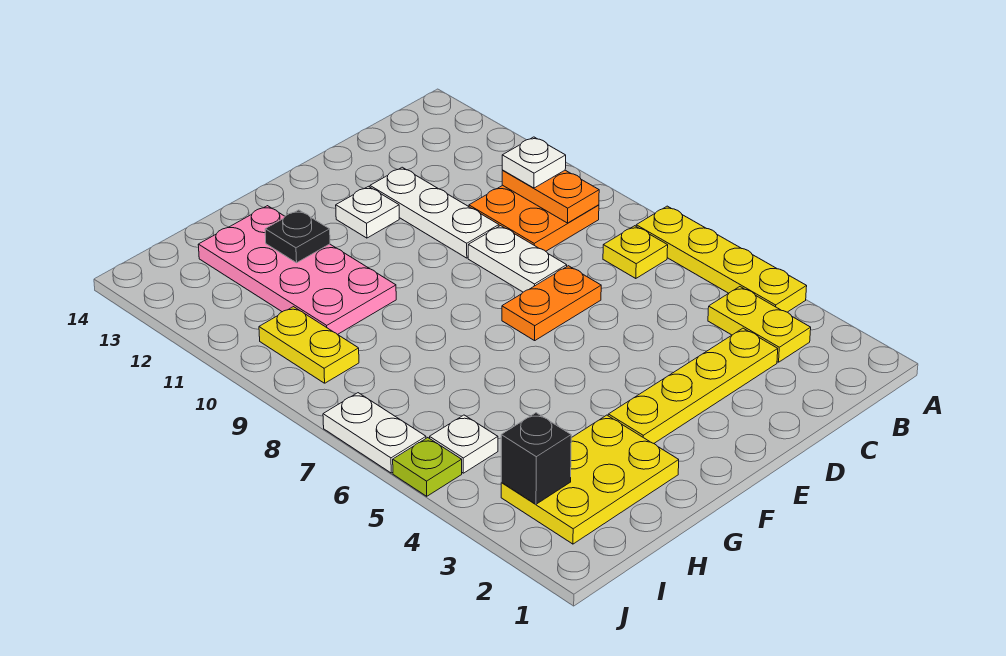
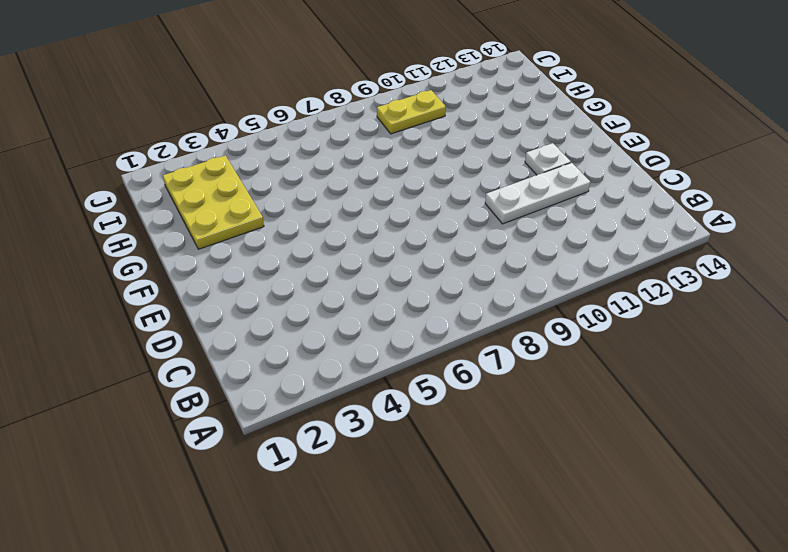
none -> yellow 1x4 plate [636,206,807,312]
none -> yellow 1x2 plate [708,287,811,362]
none -> yellow 1x1 plate [603,226,668,279]

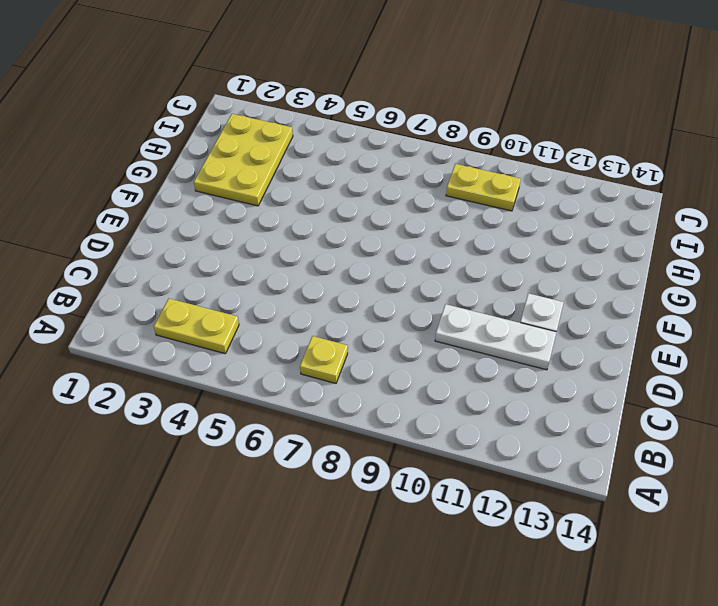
none -> yellow 1x4 plate [636,206,807,312]
none -> orange 2x2 plate [469,185,599,251]
none -> yellow 1x4 plate [608,328,778,443]

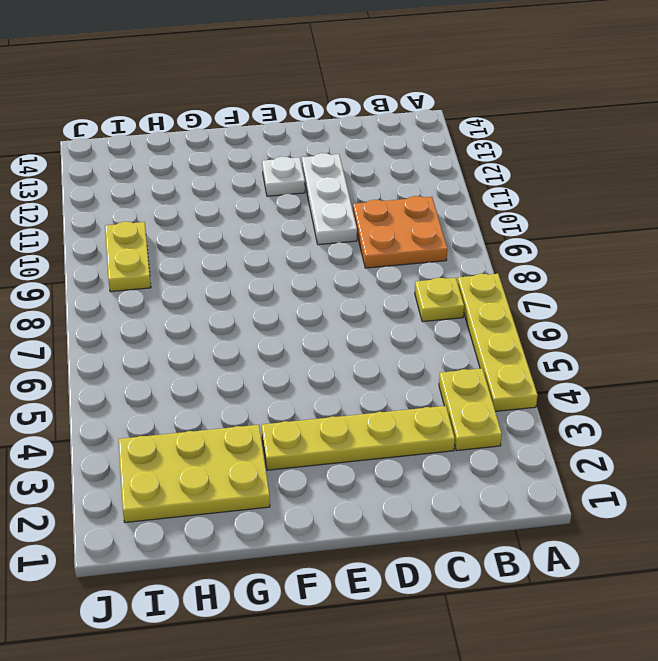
none -> orange 1x2 plate [502,266,601,341]
none -> white 1x2 plate [468,226,567,292]
none -> pink 2x4 plate [198,206,396,335]

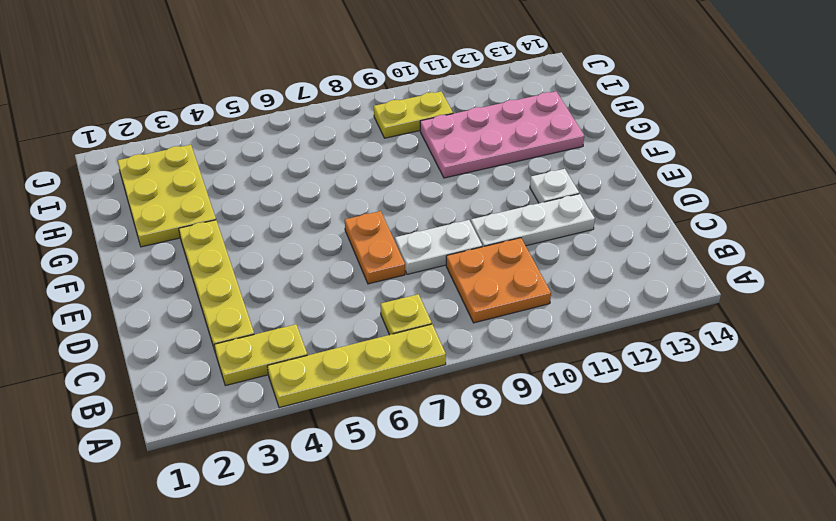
none -> white 1x1 plate [430,415,498,473]
none -> lime 1x1 plate [393,438,462,496]
none -> white 1x2 plate [323,393,426,473]

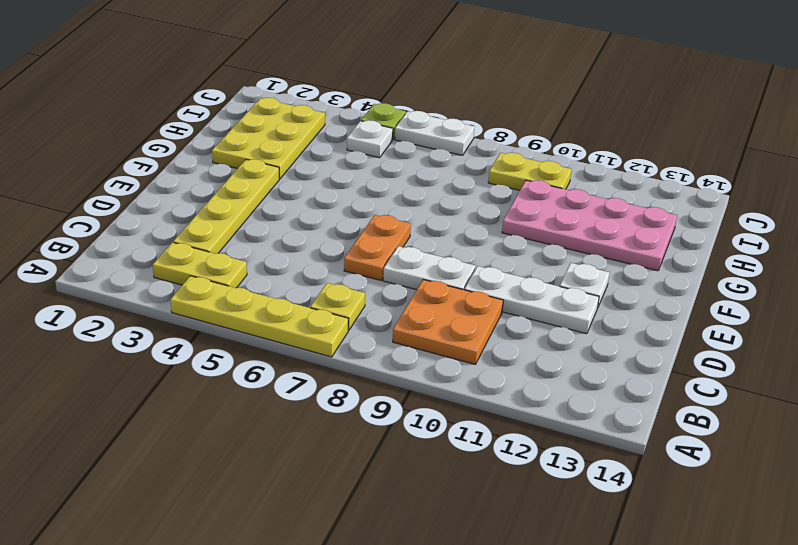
none -> orange 1x2 plate [502,170,599,223]
none -> black 1x1 plate [265,210,330,263]
none -> black 1x1 brick [501,413,571,504]

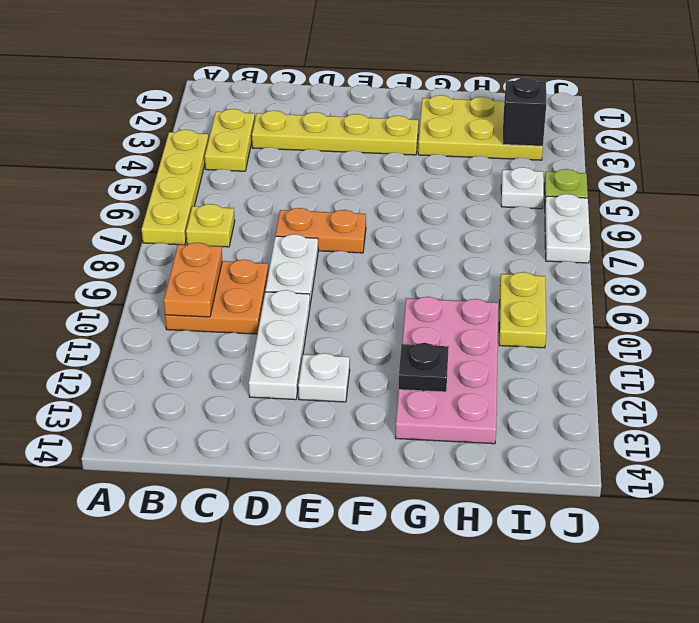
none -> white 1x1 plate [502,137,566,188]

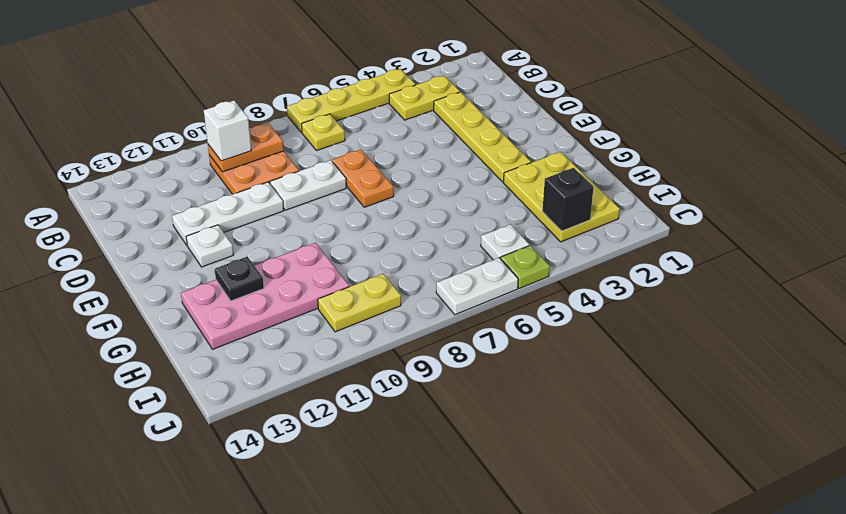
white 1x1 brick [204,100,251,161] -> white 1x1 plate [502,137,566,188]

